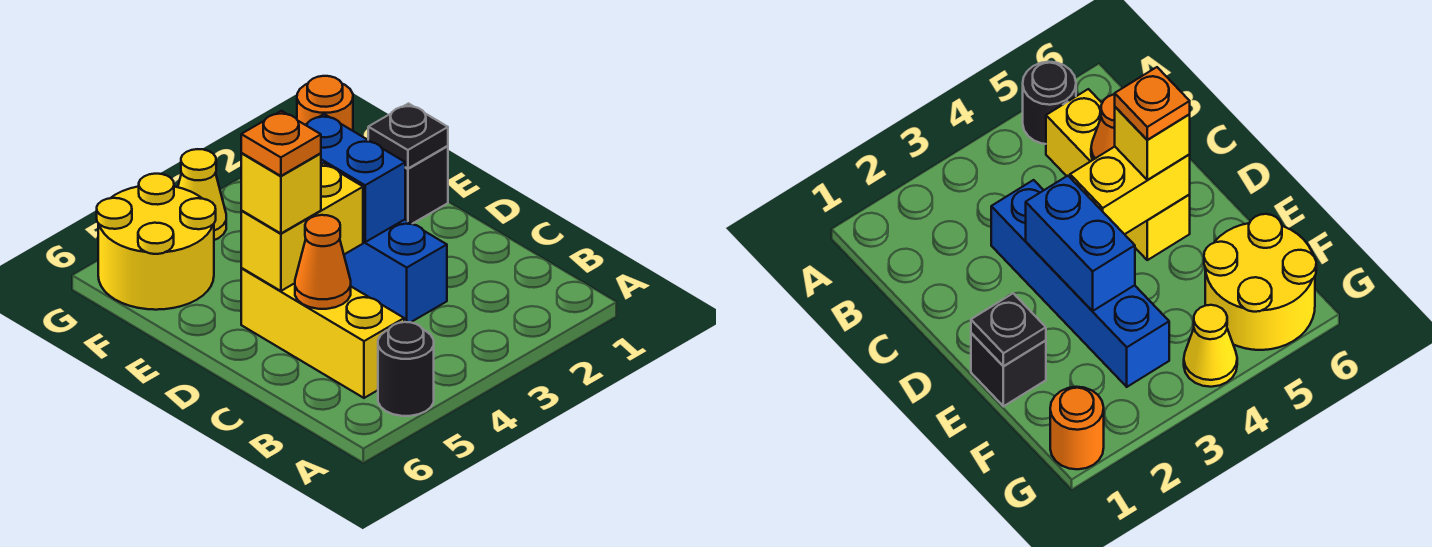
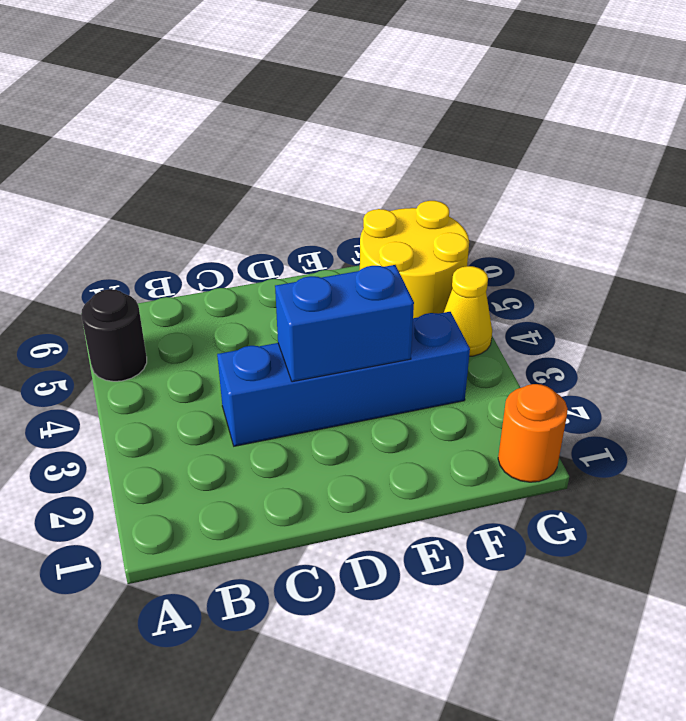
none -> yellow 1x3 brick [241,268,404,398]
none -> black 1x1 brick [405,146,448,224]
none -> orange 1x1 cone [295,215,351,309]

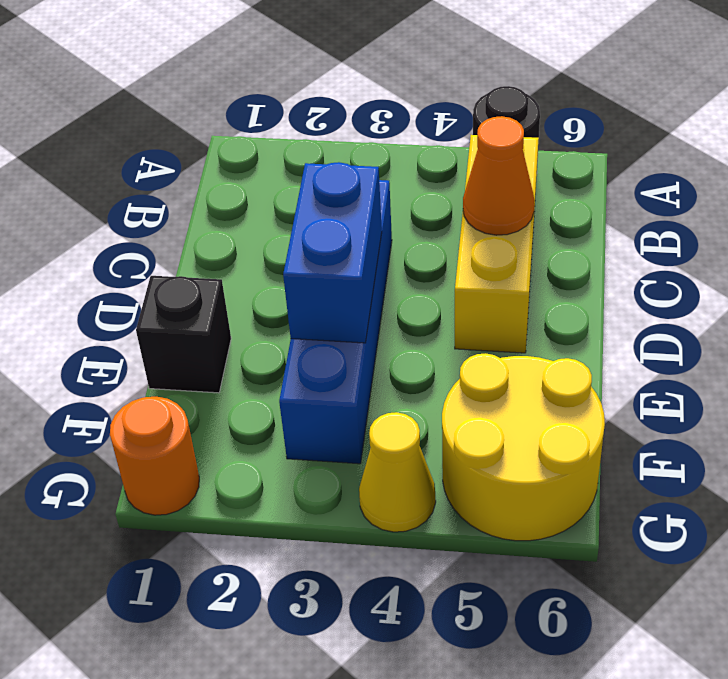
none -> yellow 1x2 brick [241,163,363,291]
none -> black 1x1 plate [368,104,448,169]
none -> yellow 1x1 brick [241,153,321,233]

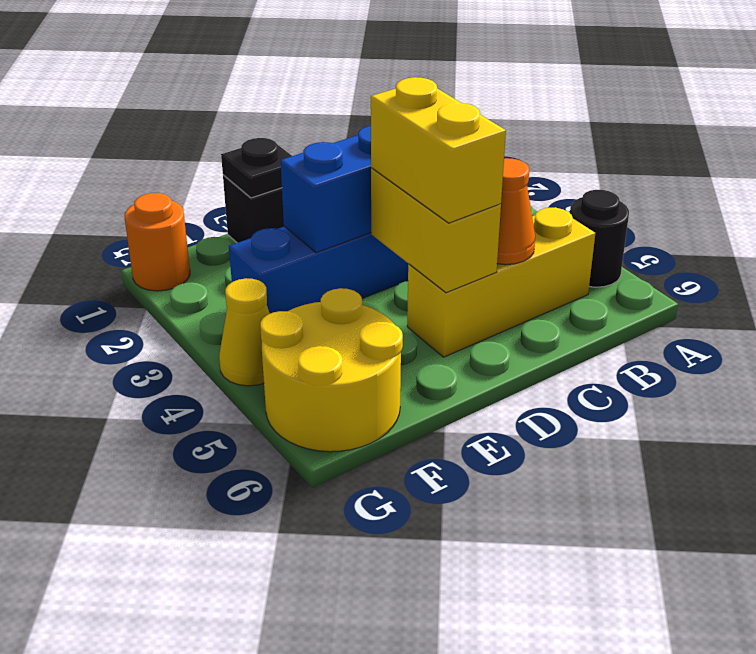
yellow 1x2 brick [371,77,506,223] -> yellow 1x1 brick [241,153,321,233]
none -> orange 1x1 plate [241,111,321,176]

